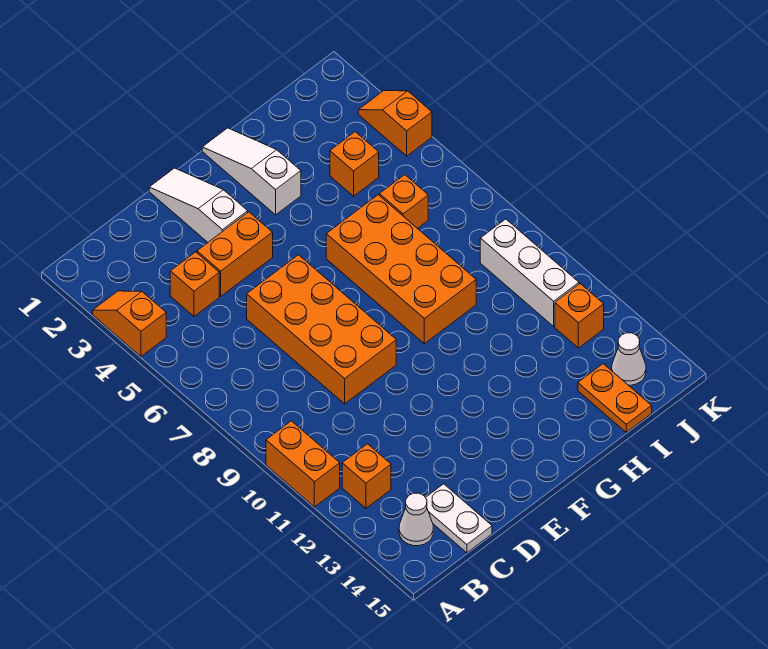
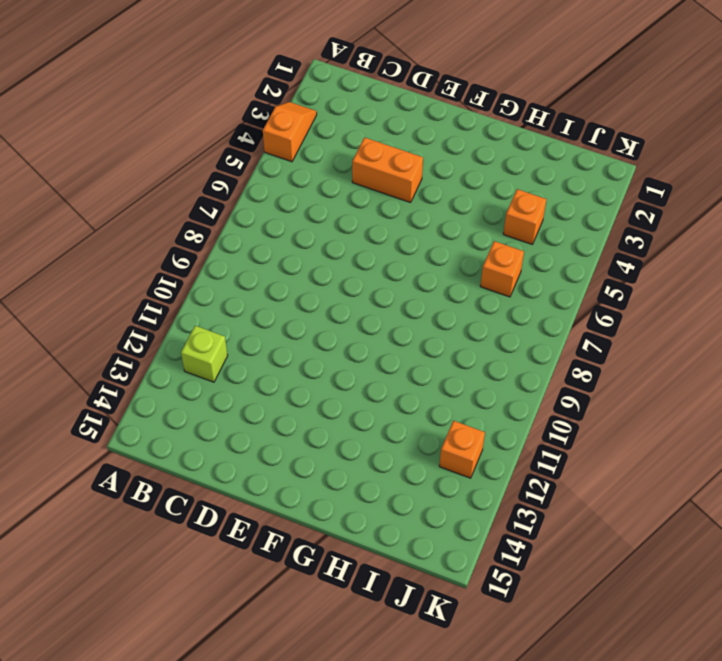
lime 1x1 brick [181,326,228,382] -> orange 1x1 brick [342,444,391,508]
none -> orange 1x2 brick [266,421,340,507]
none -> white 1x1 cone [399,493,433,546]
none -> orange 1x1 brick [170,252,219,316]

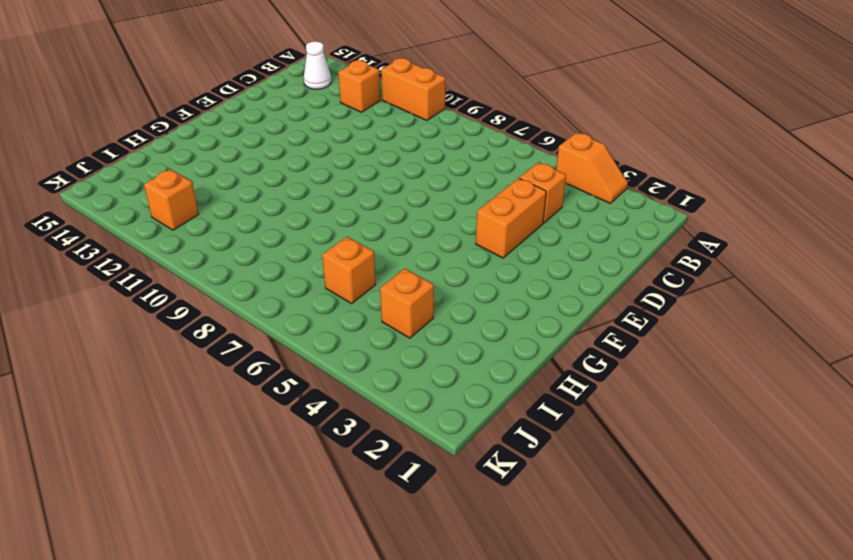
none -> white 1x2 plate [425,484,492,553]
none -> orange 2x4 brick [247,255,396,404]
none -> white 1x3 slope [149,168,248,242]

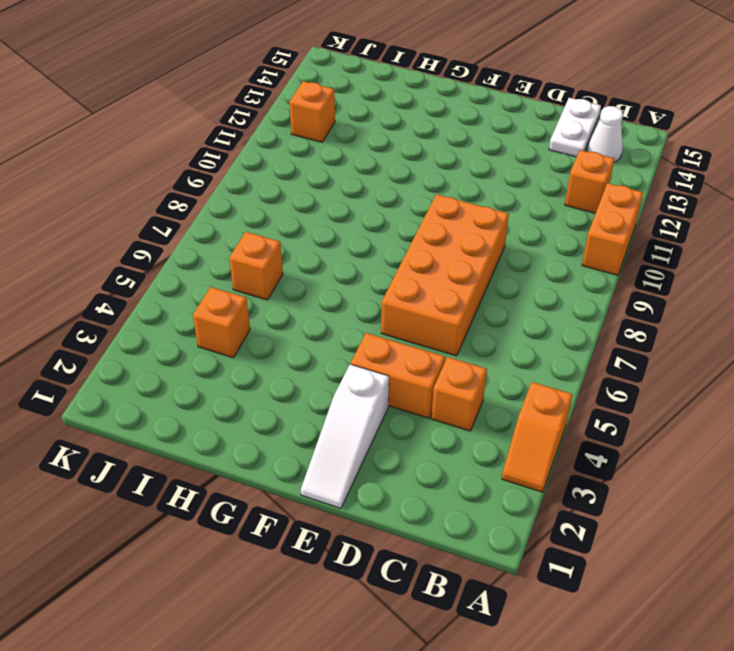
none -> white 1x3 slope [202,128,301,215]
none -> orange 2x4 brick [326,195,476,344]
none -> orange 1x2 plate [578,364,652,432]

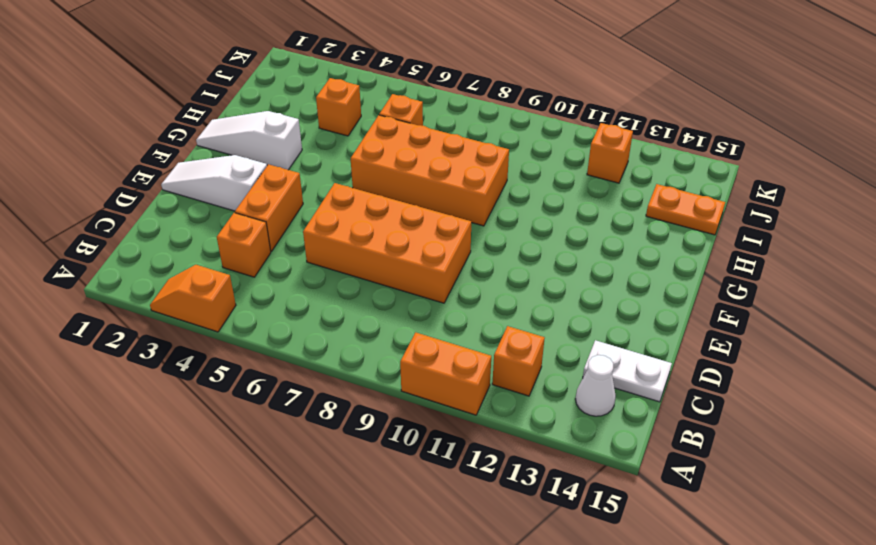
none -> white 1x3 brick [480,219,579,326]
none -> white 1x1 cone [612,333,646,385]
none -> orange 1x2 slope [358,91,432,156]

